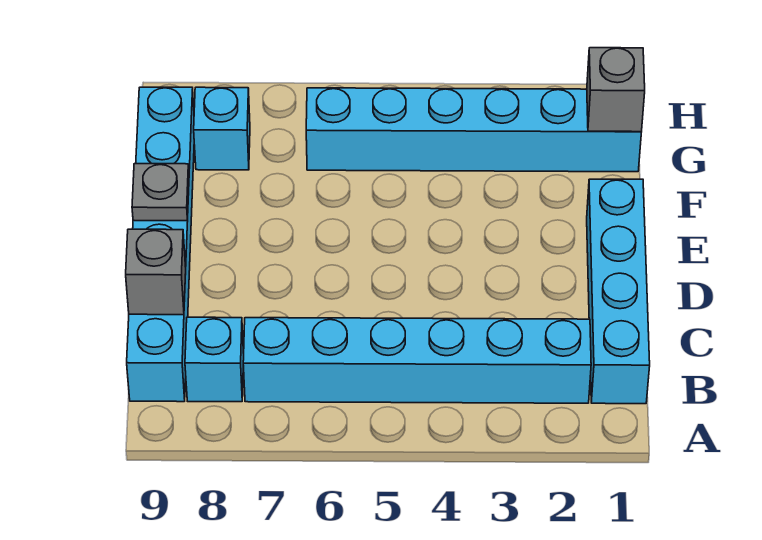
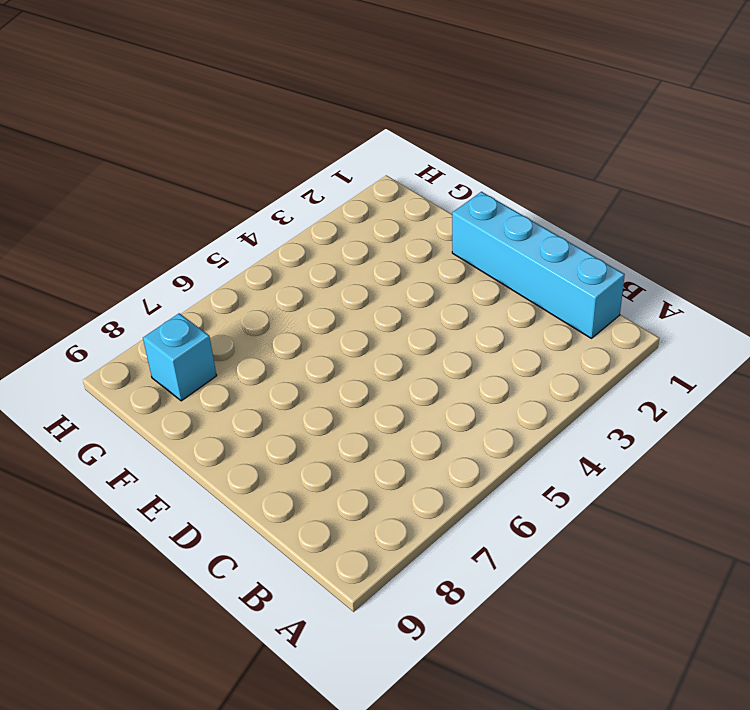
none -> cyan 1x6 brick [243,318,591,403]
none -> cyan 1x1 brick [185,317,244,402]

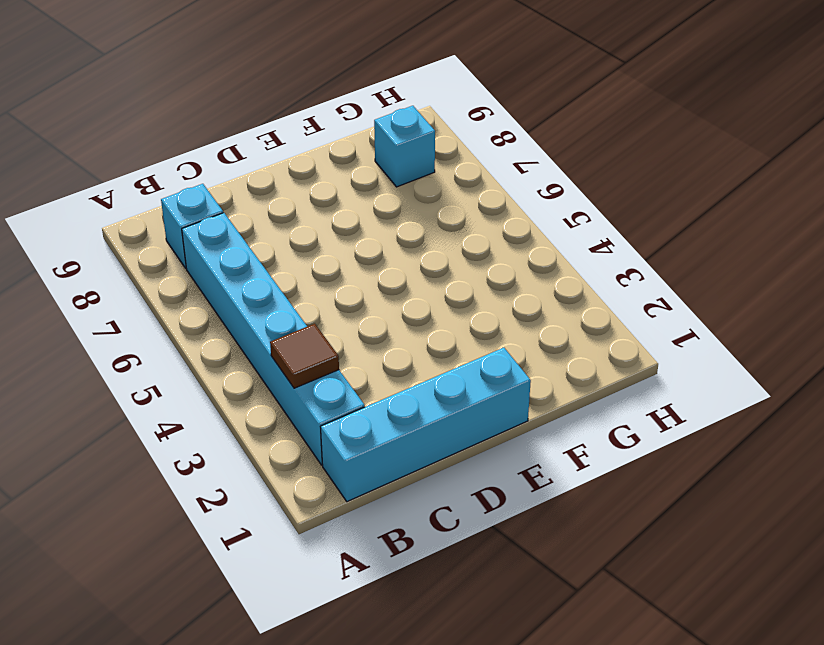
brown 1x1 tile [270,324,339,388] -> none
none -> cyan 1x6 brick [127,87,194,402]
none -> cyan 1x6 brick [306,88,641,172]

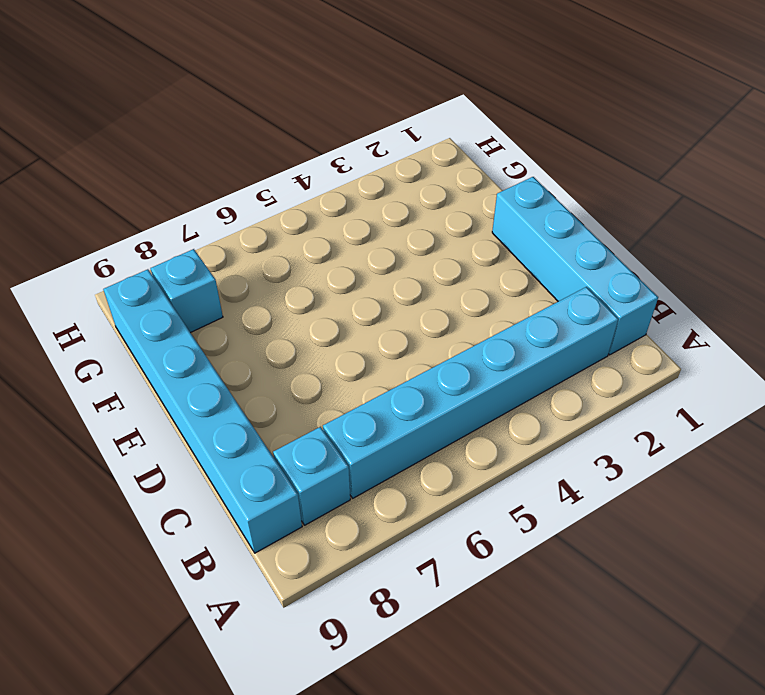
none -> cyan 1x6 brick [306,88,641,172]
none -> grey 1x1 brick [126,229,186,315]

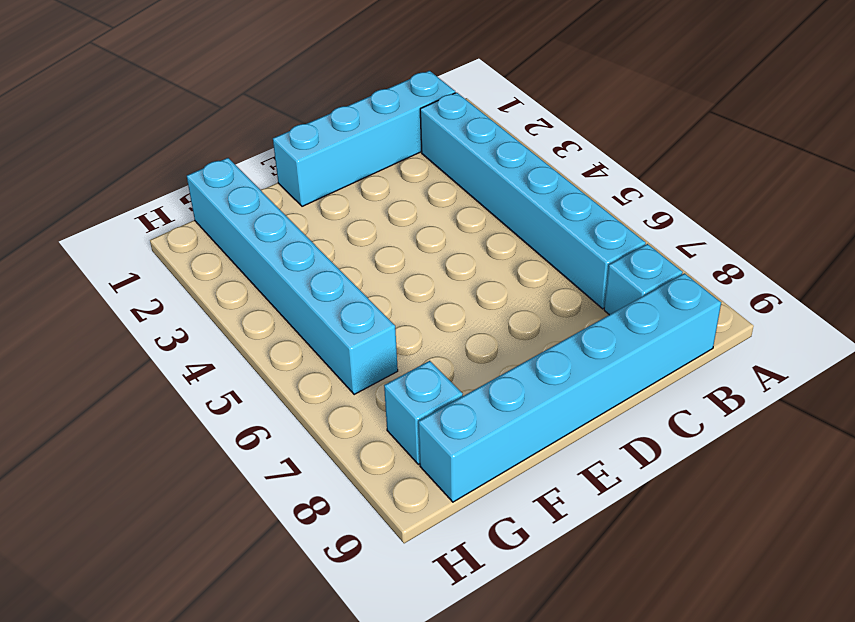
none -> grey 1x1 brick [126,229,186,315]
none -> grey 1x1 plate [132,164,189,221]

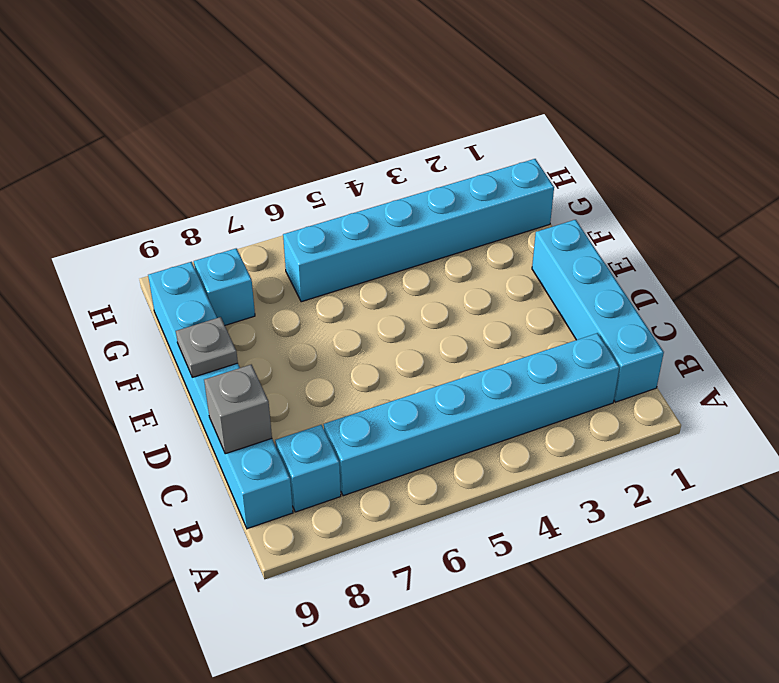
none -> grey 1x1 brick [587,48,645,132]

